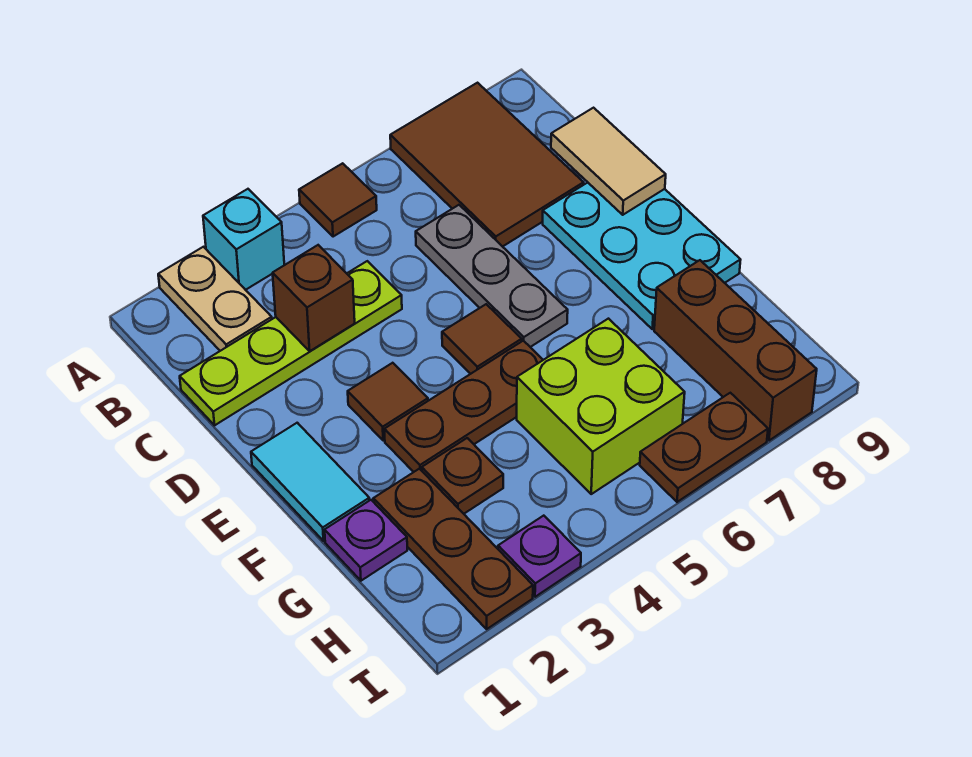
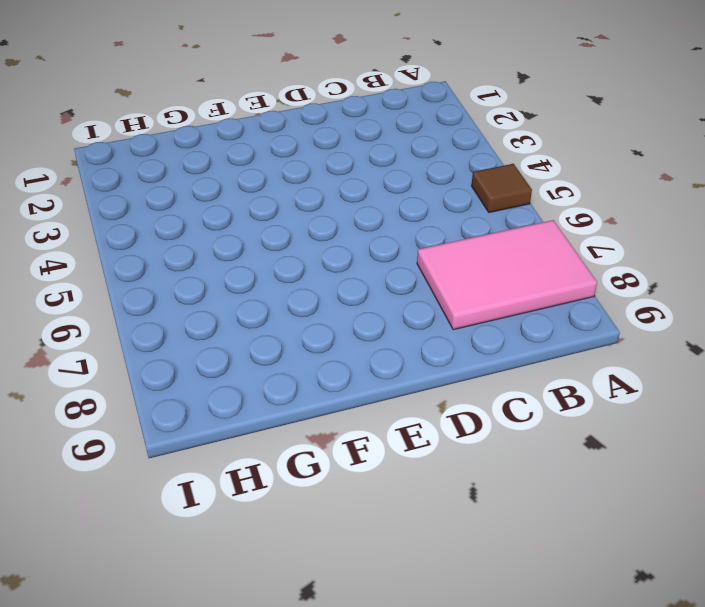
pink 2x3 tile [417,220,597,330] -> brown 2x3 tile [390,83,584,247]
none -> tan 1x2 plate [158,247,272,351]
none -> cyan 1x1 brick [203,189,284,290]
none -> lime 1x4 plate [180,261,402,425]

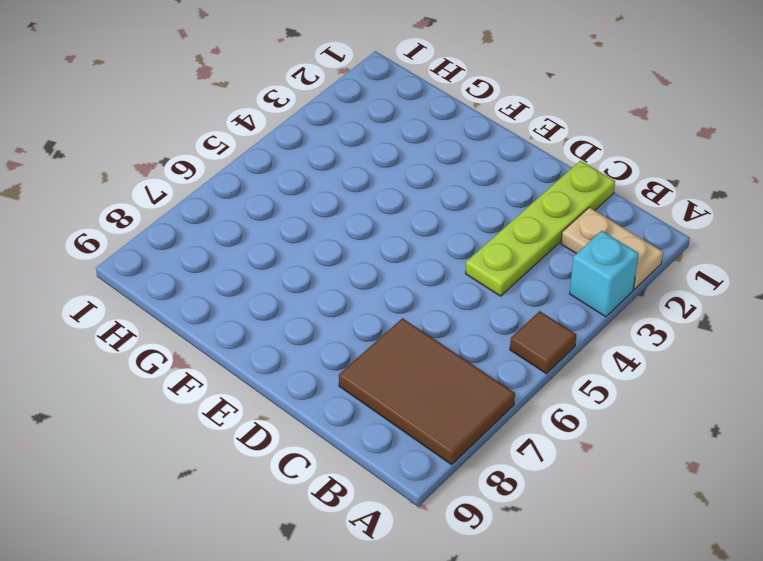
none -> grey 1x3 plate [416,205,568,347]
none -> cyan 2x3 plate [543,183,740,329]
none -> cyan 1x2 tile [251,423,369,541]

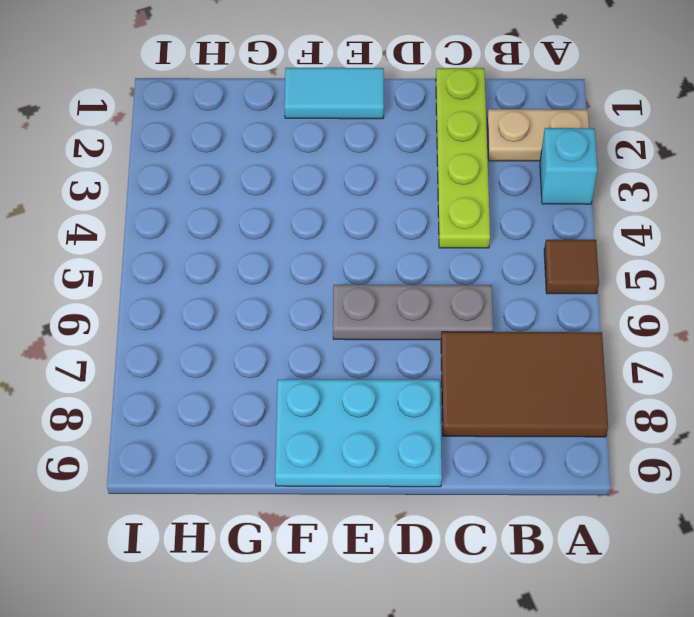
none -> brown 1x1 tile [348,363,428,441]
none -> brown 1x1 tile [442,304,522,374]
none -> brown 1x3 plate [384,341,543,472]

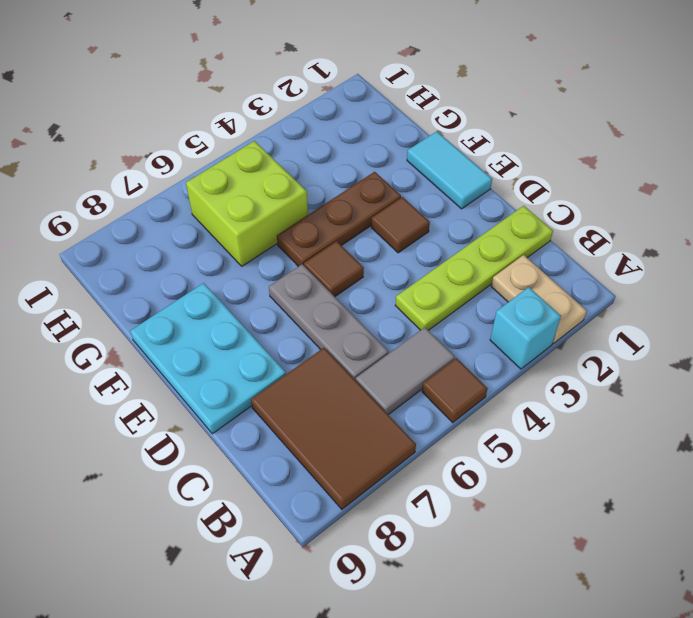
grey 1x2 tile [356,327,455,415] -> none
none -> purple 1x1 plate [325,500,407,581]
none -> brown 1x3 plate [373,469,533,629]
none -> brown 1x1 plate [422,438,503,514]

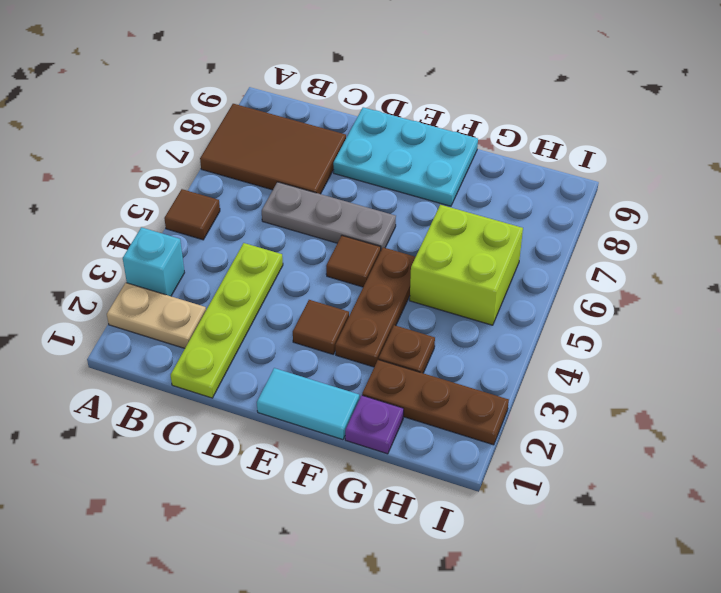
none -> brown 1x3 brick [654,260,817,441]
none -> purple 1x1 plate [498,516,581,597]
none -> brown 1x2 plate [640,393,768,502]

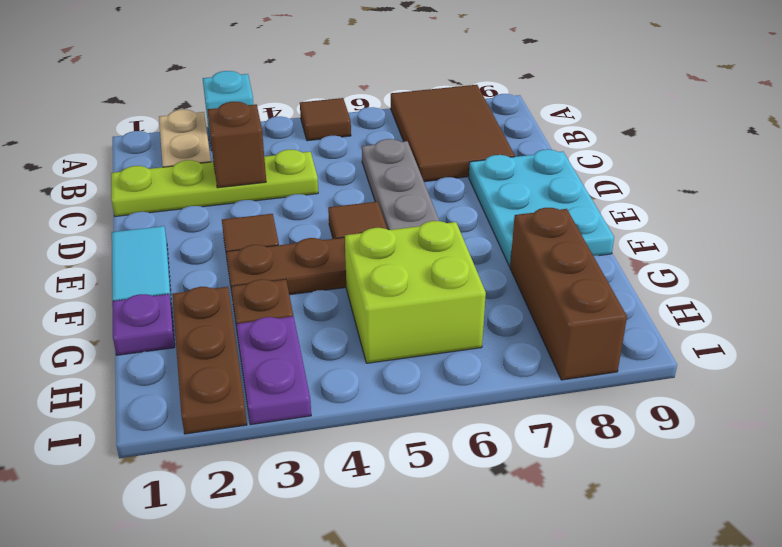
purple 1x2 plate [236,316,311,425] -> purple 1x1 plate [498,516,581,597]
none -> brown 1x2 plate [640,393,768,502]
none -> tan 1x2 tile [551,108,666,215]

